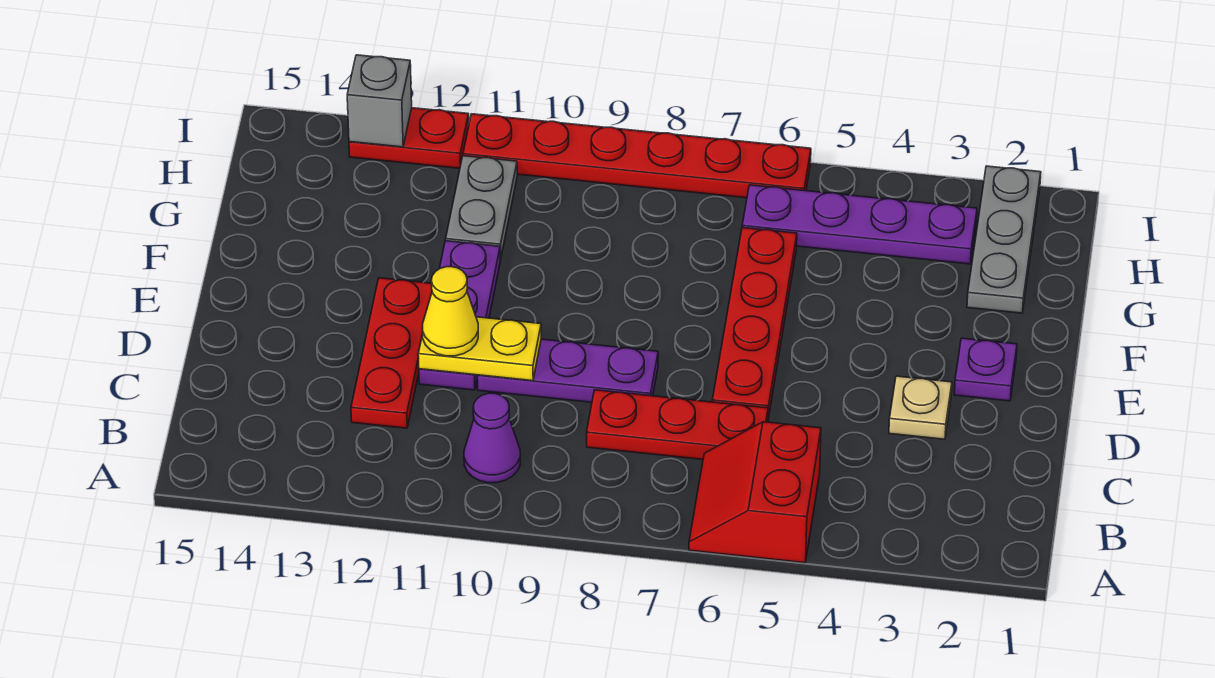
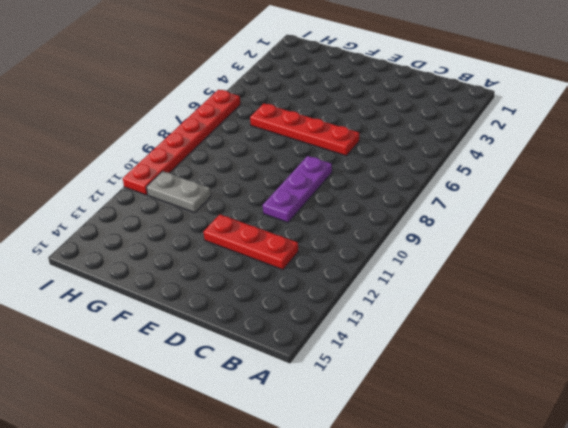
none -> red 2x2 slope [689,422,821,563]
none -> purple 1x1 cone [464,393,520,483]
none -> red 1x3 plate [586,390,768,459]

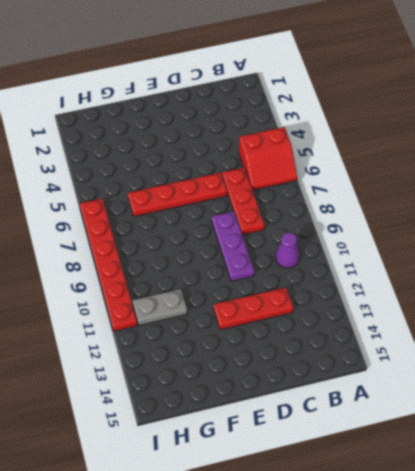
none -> tan 1x1 plate [889,376,952,439]
none -> purple 1x3 plate [419,241,500,390]
none -> purple 1x1 plate [954,338,1017,401]

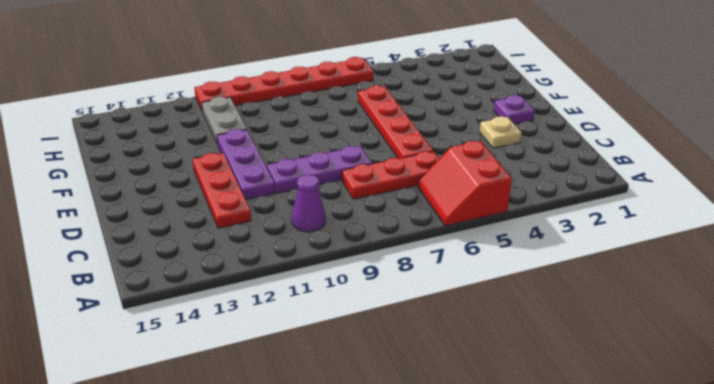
none -> grey 1x3 plate [967,166,1041,313]
none -> purple 1x4 plate [742,185,977,264]
none -> red 1x2 plate [349,108,469,168]

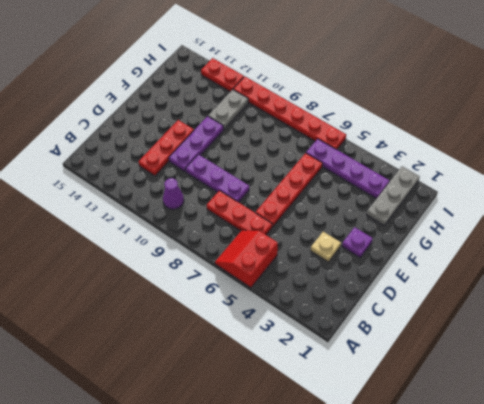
none -> yellow 1x2 plate [418,317,541,381]
none -> grey 1x1 brick [347,55,412,147]
none -> yellow 1x1 cone [423,267,478,356]

